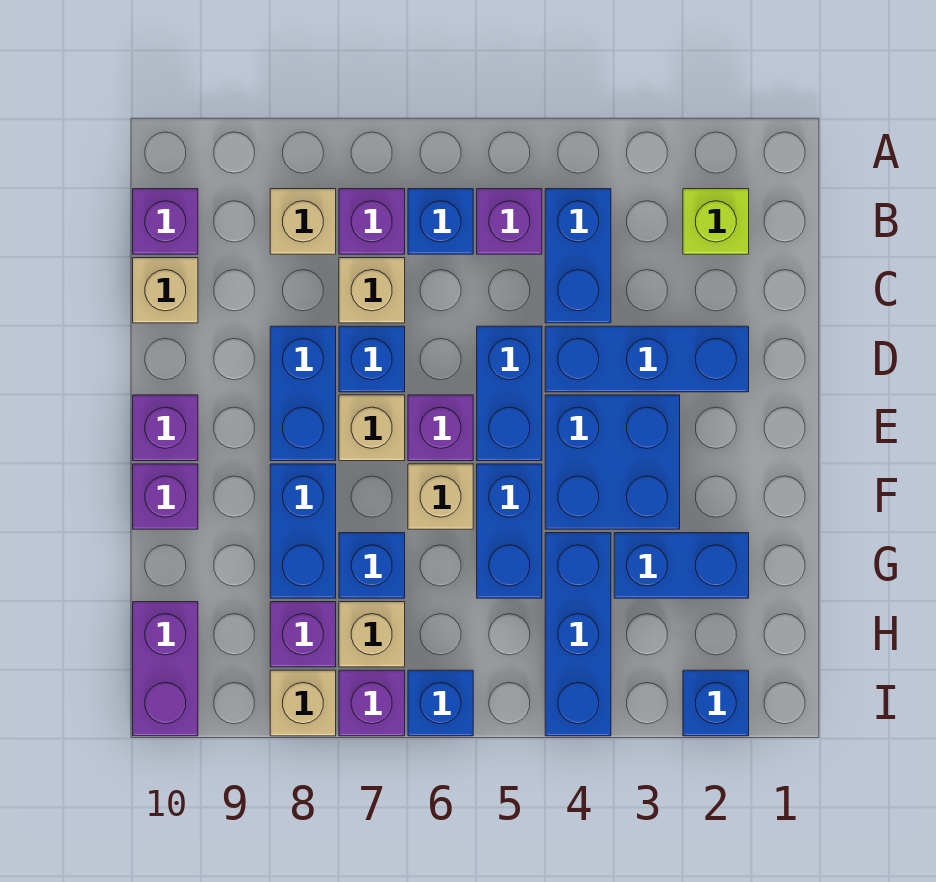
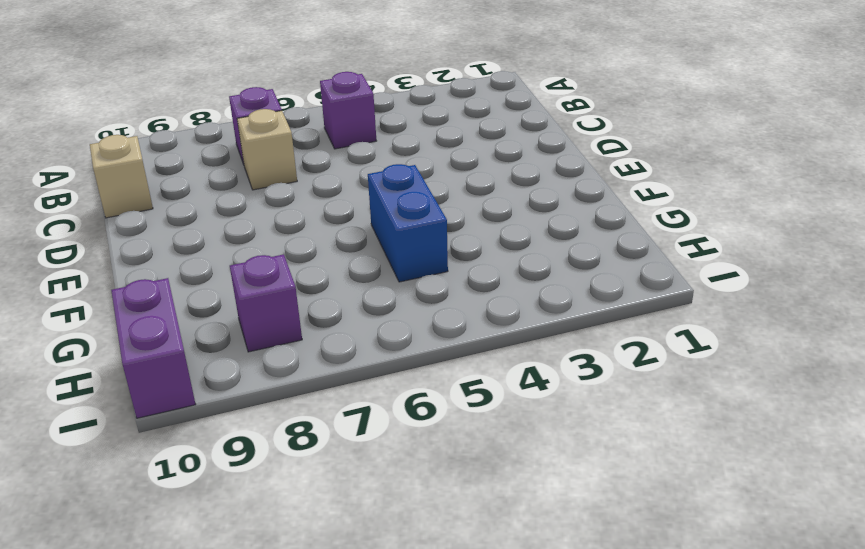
none -> lime 1x1 brick [683,189,749,254]
none -> blue 1x2 brick [545,189,611,323]
none -> blue 1x1 brick [408,189,473,254]
none -> tan 1x1 brick [270,189,336,254]

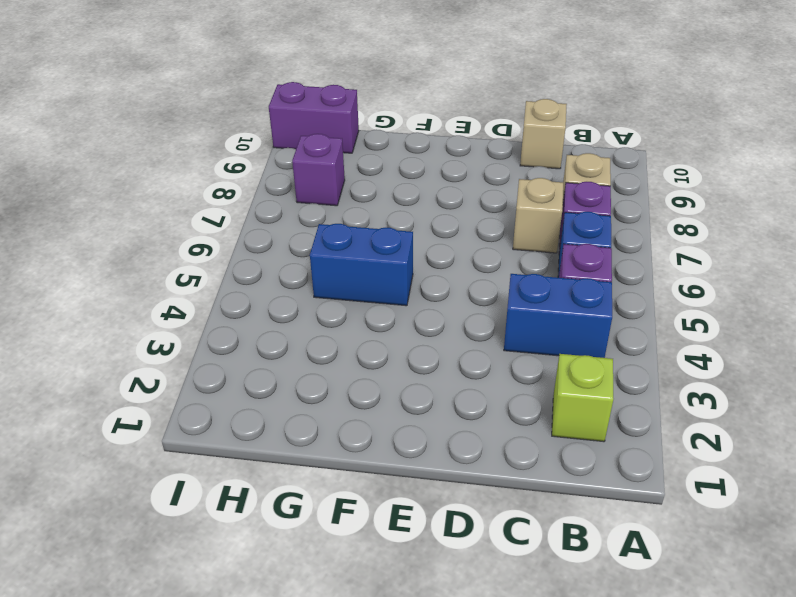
none -> purple 1x1 brick [133,189,198,254]
none -> blue 1x3 brick [545,326,749,392]
none -> blue 1x2 brick [477,326,542,461]
none -> blue 1x1 brick [339,326,405,392]

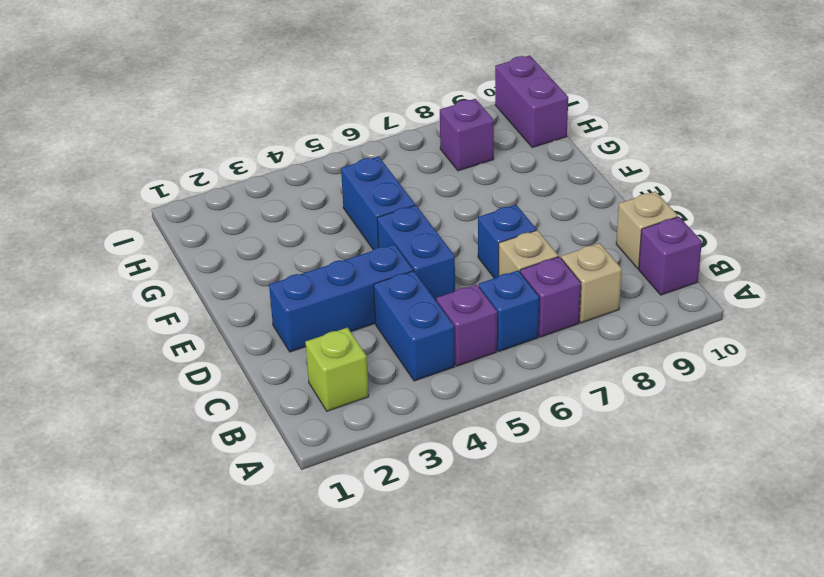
none -> blue 1x2 brick [270,326,336,461]
none -> blue 2x2 brick [545,395,680,529]
none -> purple 1x1 brick [408,395,473,461]
none -> tan 1x1 brick [339,395,405,461]

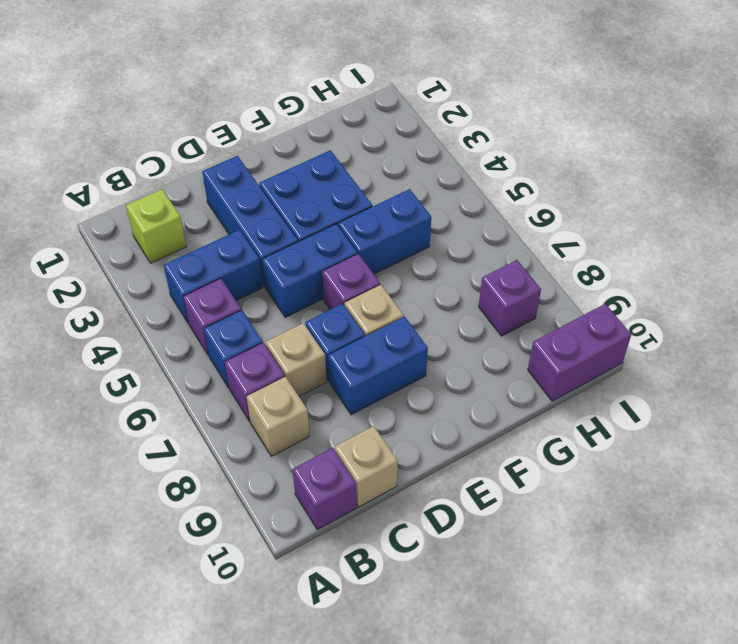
none -> purple 1x1 brick [133,395,198,461]
none -> tan 1x1 brick [408,464,473,529]
none -> blue 1x2 brick [270,464,336,598]
none -> purple 1x1 brick [133,464,198,529]

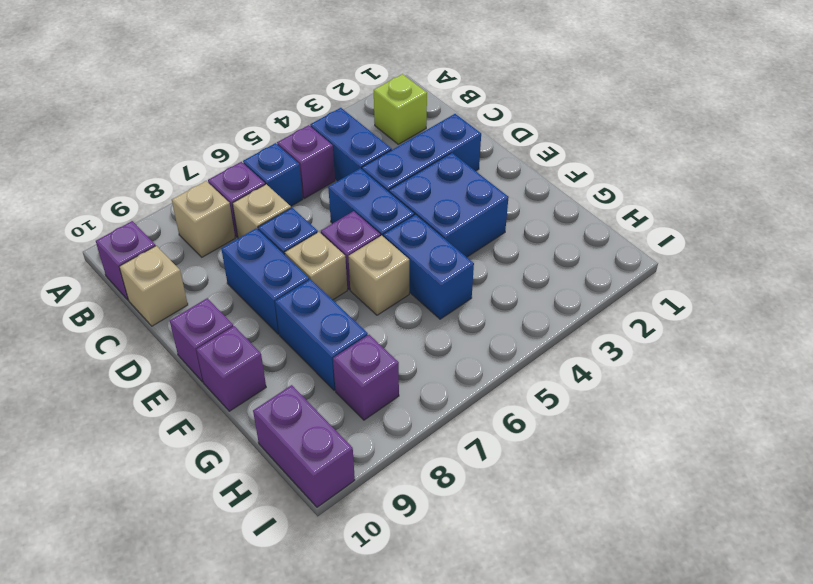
none -> blue 1x2 brick [614,533,749,598]
none -> blue 1x3 brick [545,533,611,736]
none -> blue 1x1 brick [339,533,405,598]
none -> tan 1x1 brick [339,602,405,667]

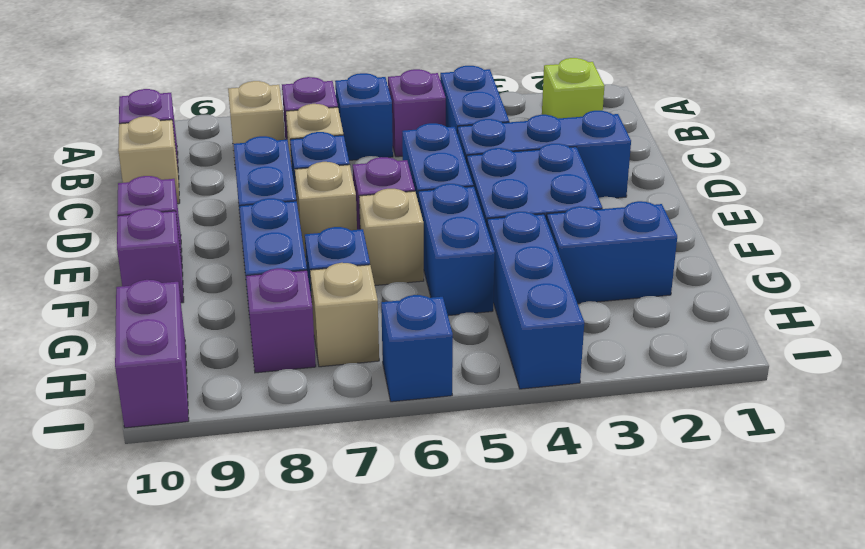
none -> blue 1x1 brick [683,670,749,736]
none -> purple 1x1 brick [339,670,405,736]
none -> tan 1x1 brick [270,670,336,736]

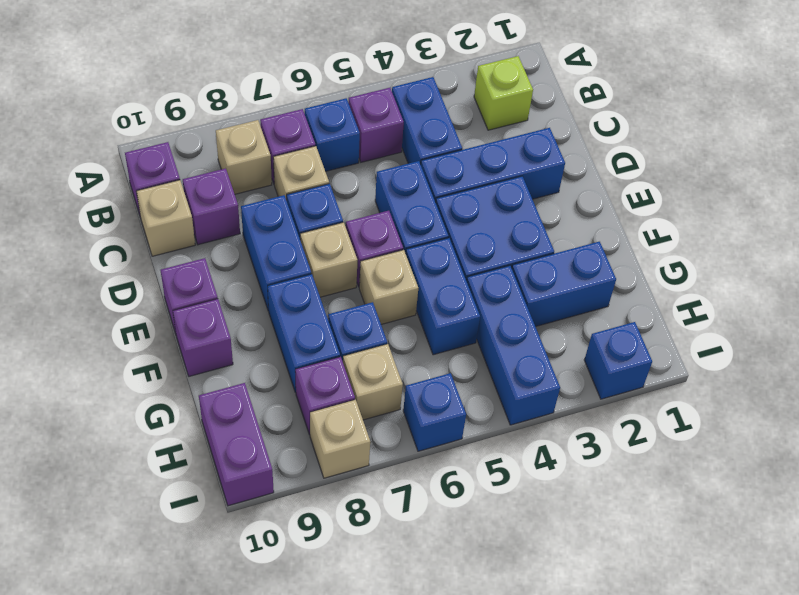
purple 1x1 brick [183,168,240,245] -> purple 1x1 brick moved to [339,670,405,736]

